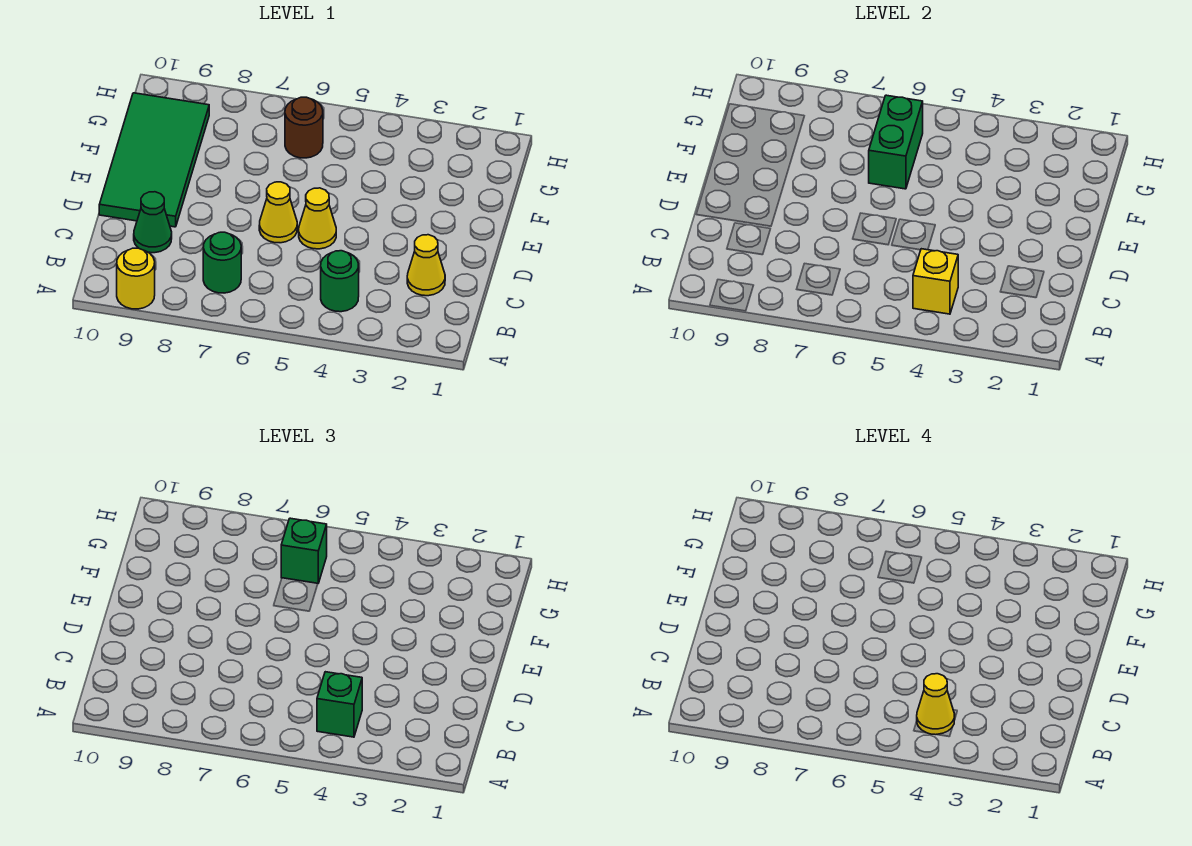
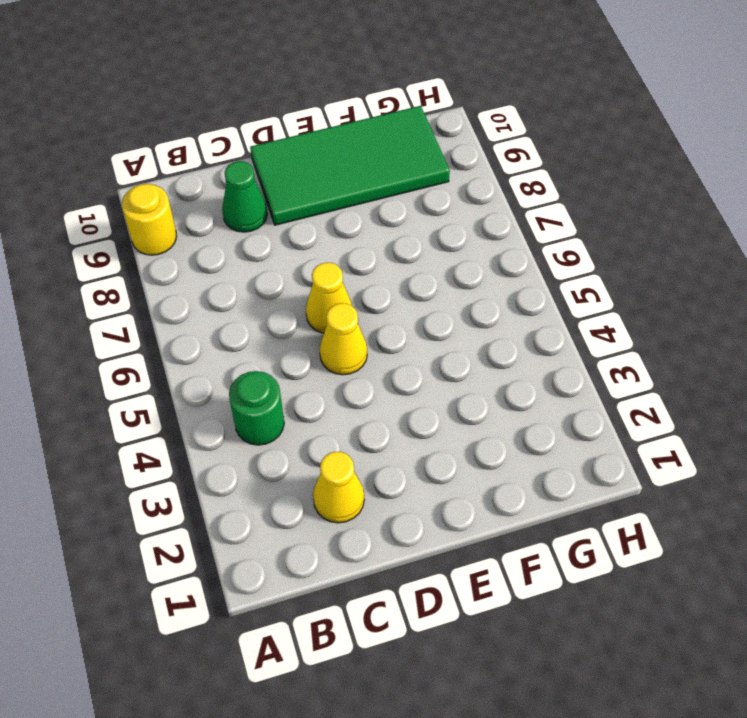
none -> green 1x1 round brick [203,232,241,293]
none -> brown 1x1 round brick [285,97,323,158]
none -> yellow 1x1 brick [913,249,958,314]

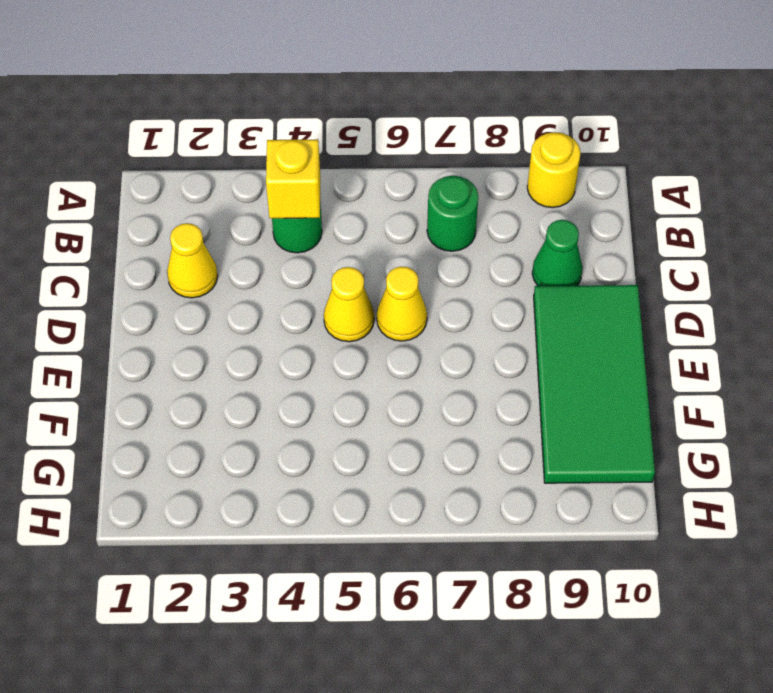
none -> brown 1x1 round brick [285,97,323,158]
none -> green 1x2 brick [869,95,923,189]
none -> green 1x1 brick [317,672,362,737]

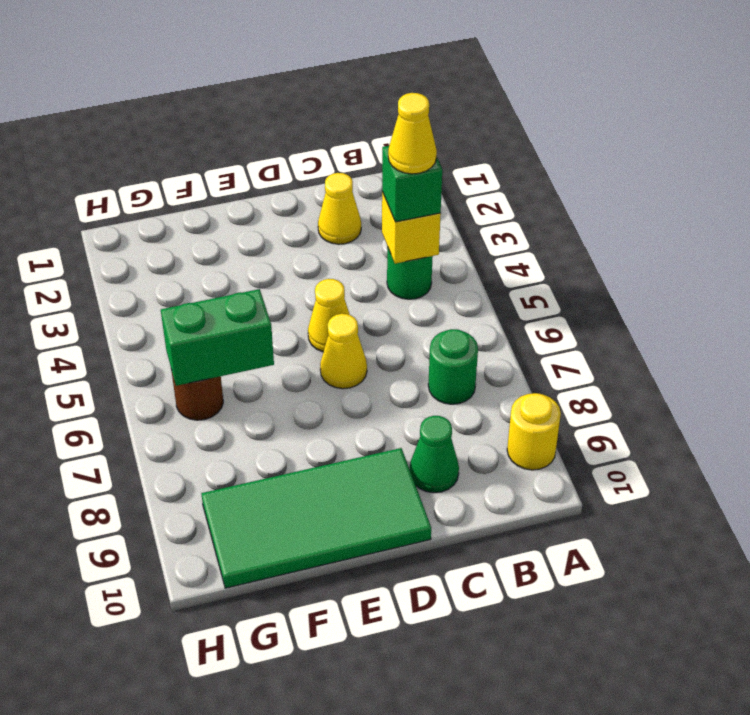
none -> green 1x1 brick [281,518,327,583]

